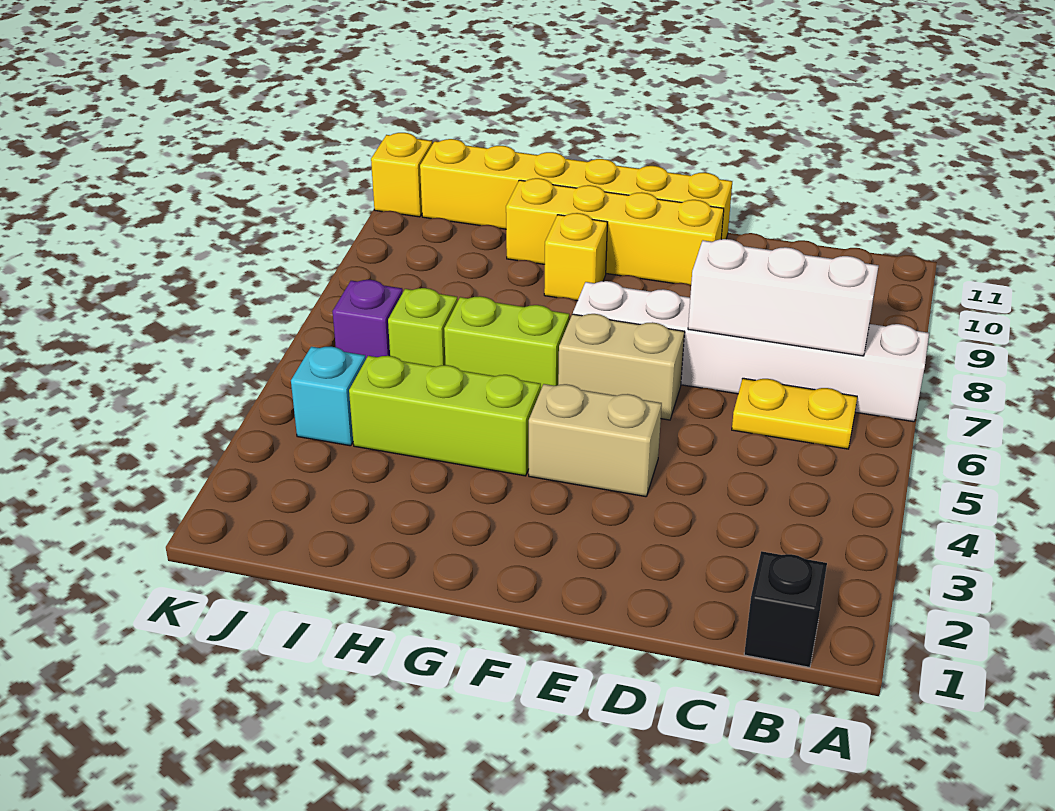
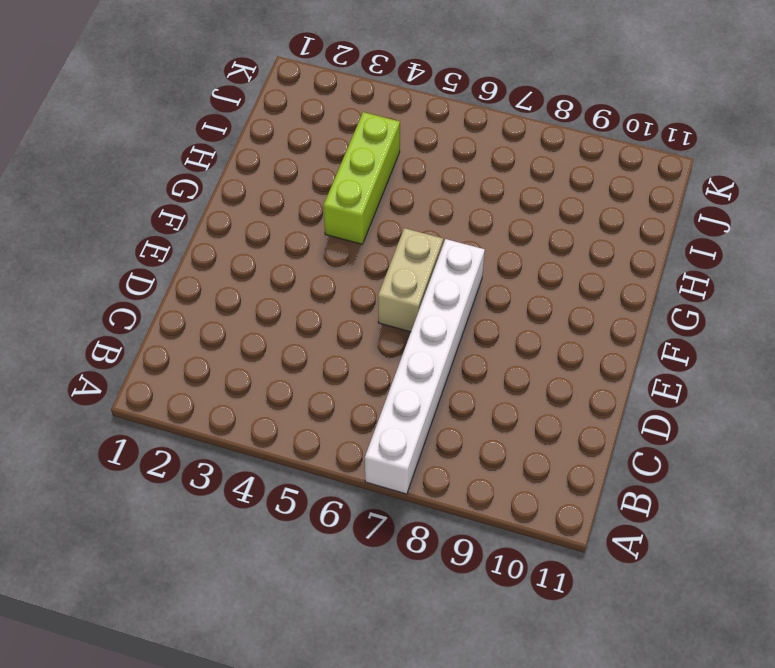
none -> black 1x1 brick [744,551,827,667]
none -> yellow 1x2 plate [732,378,857,449]
none -> tan 1x2 brick [529,384,662,497]

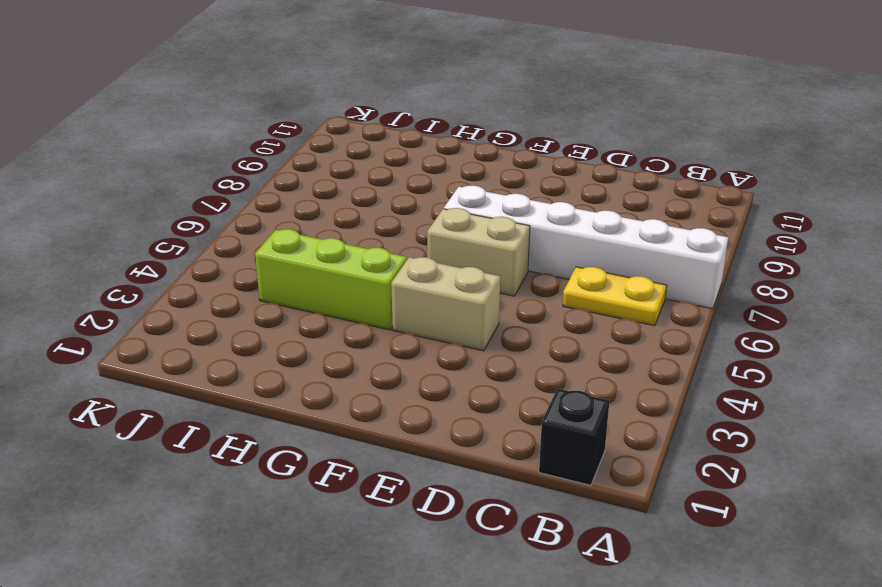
none -> yellow 1x4 brick [506,178,724,285]
none -> yellow 1x6 brick [420,139,732,239]
none -> lime 1x2 brick [444,296,569,389]

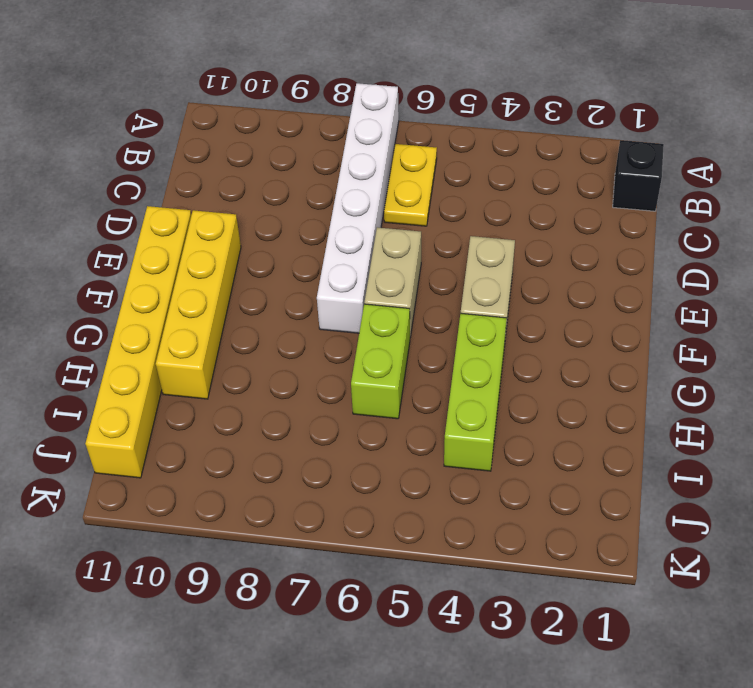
none -> yellow 1x1 brick [544,213,607,301]
none -> lime 1x1 brick [388,288,458,367]
none -> cyan 1x1 brick [291,347,366,446]

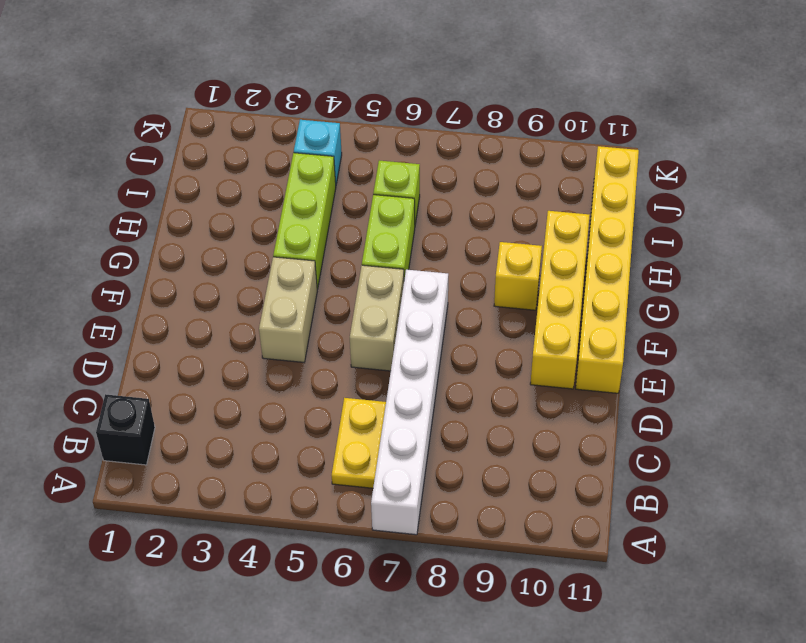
none -> purple 1x1 brick [332,280,403,358]
none -> yellow 1x1 brick [371,133,432,217]
none -> white 1x3 brick [688,239,879,356]

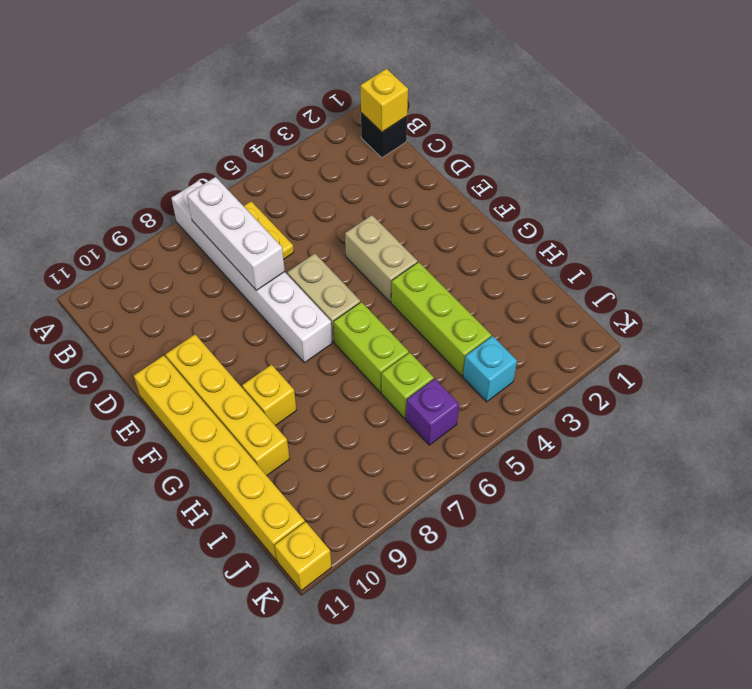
yellow 1x1 brick [361,69,408,132] -> none

